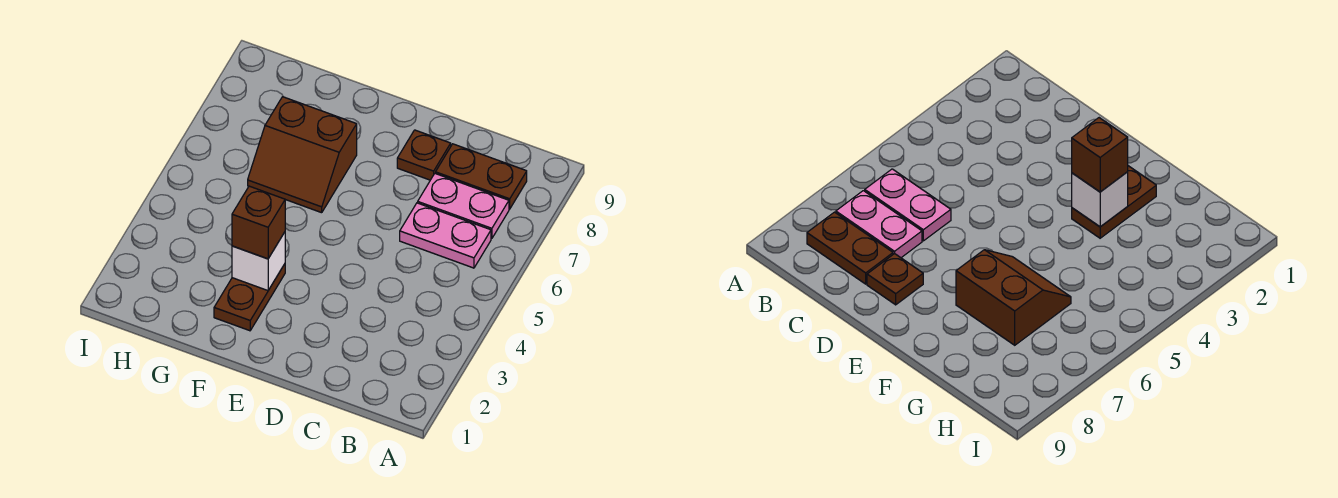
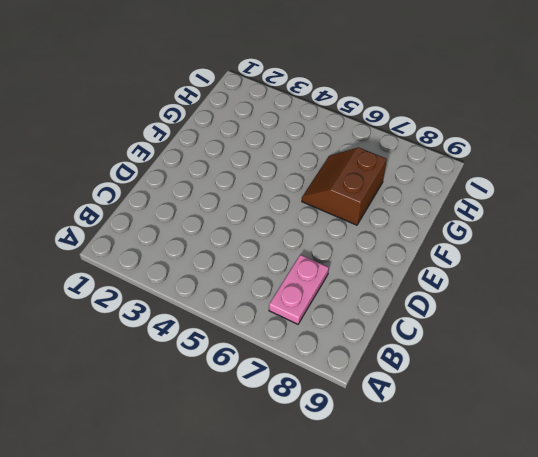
none -> pink 1x2 plate [400,203,491,268]
none -> brown 1x2 plate [436,144,527,209]

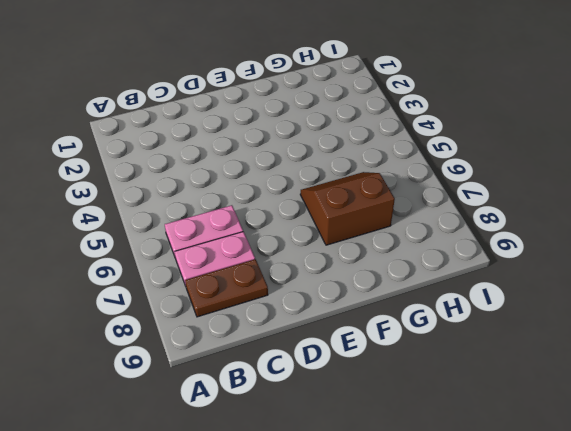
none -> brown 1x1 plate [397,130,451,180]
none -> brown 1x2 plate [214,264,285,331]

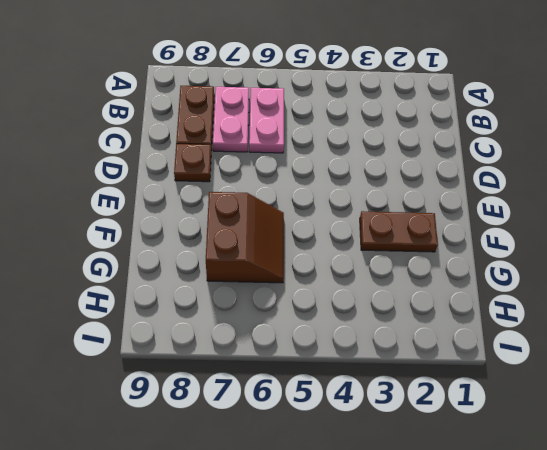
none -> white 1x1 brick [232,232,285,291]
none -> brown 1x1 brick [232,186,285,259]

